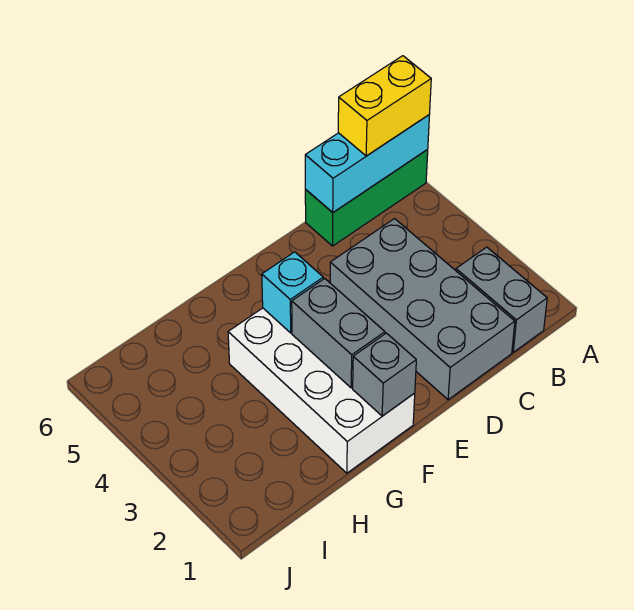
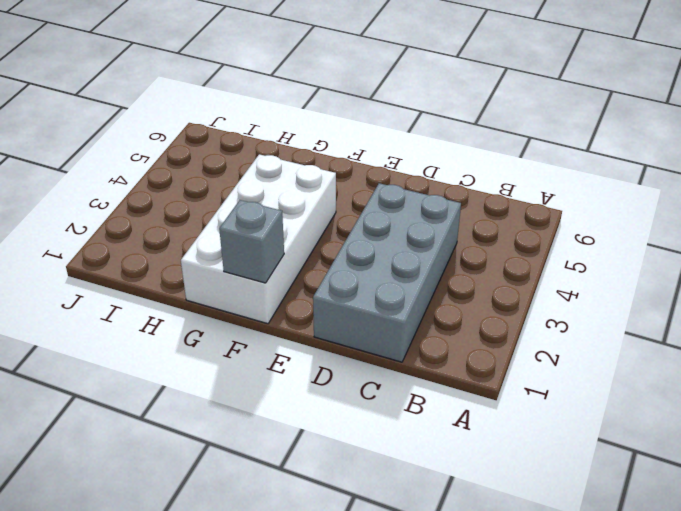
none -> green 1x3 brick [305,150,428,246]
none -> grey 1x2 brick [456,247,547,352]

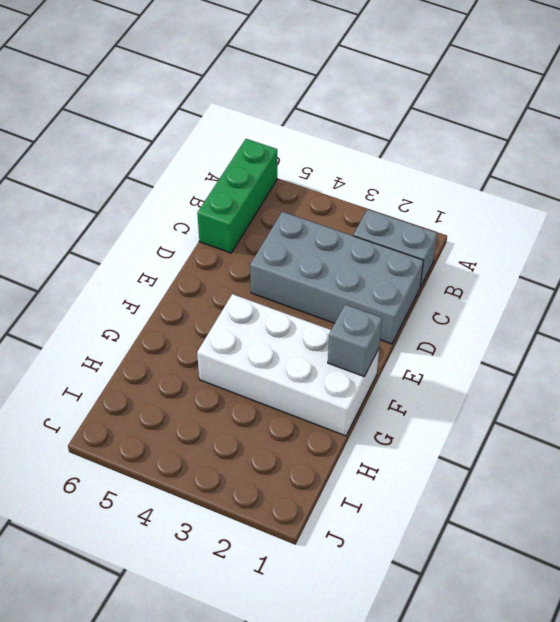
none -> cyan 1x3 brick [305,115,429,212]
none -> grey 1x2 brick [292,279,385,388]

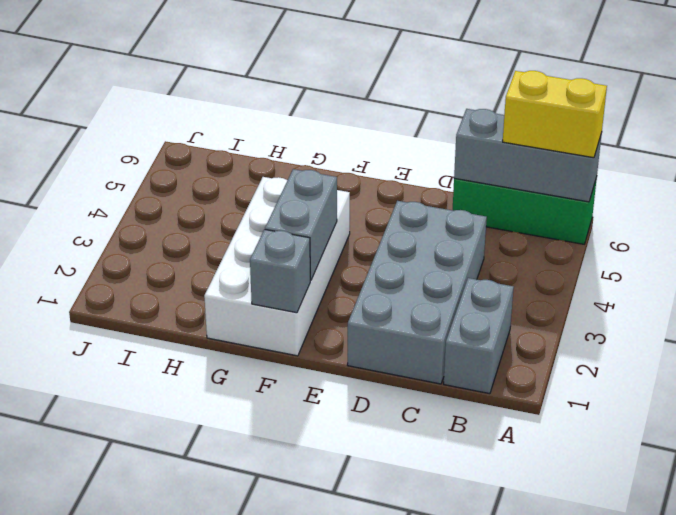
grey 1x3 brick [454,109,602,202] -> cyan 1x3 brick [305,115,429,212]
none -> cyan 1x1 brick [262,252,323,333]

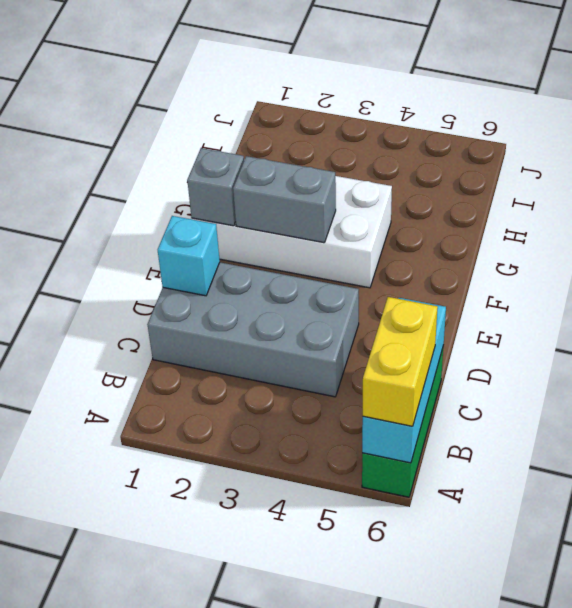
cyan 1x1 brick [158,216,220,296] -> cyan 1x1 brick moved to [262,252,323,333]
none -> grey 1x2 brick [456,247,547,352]

